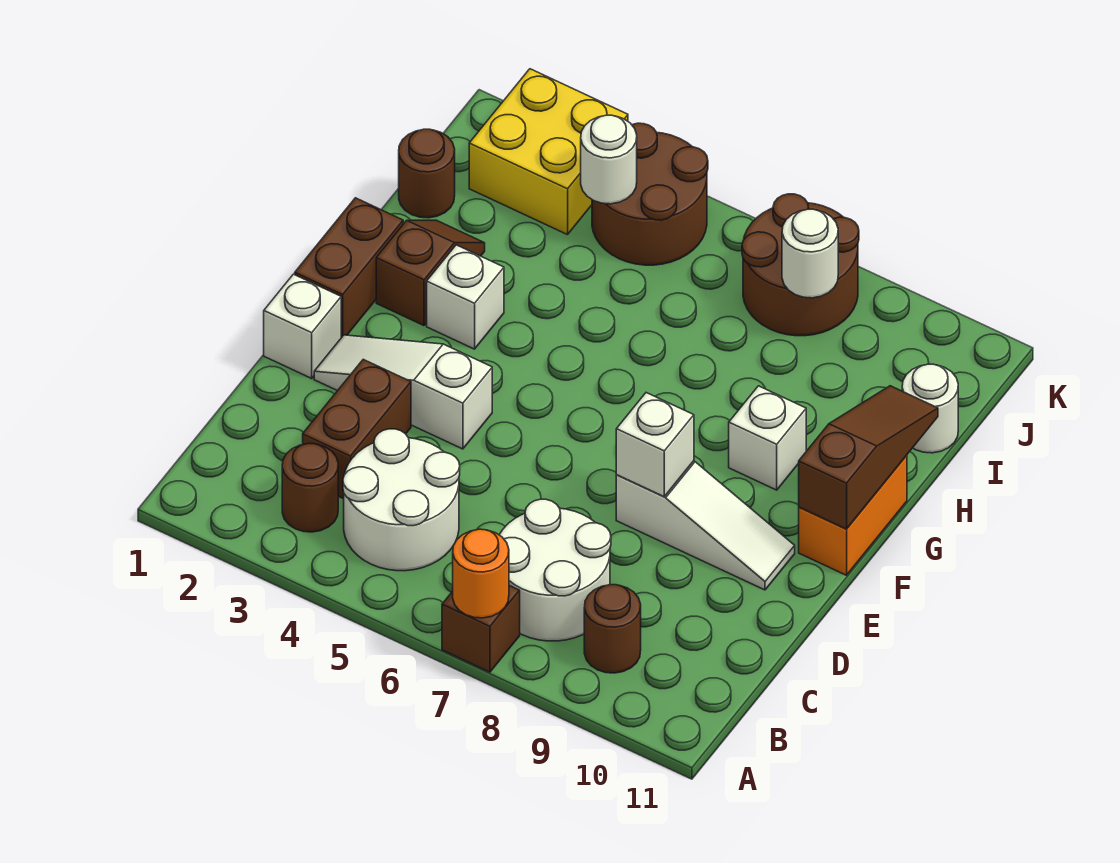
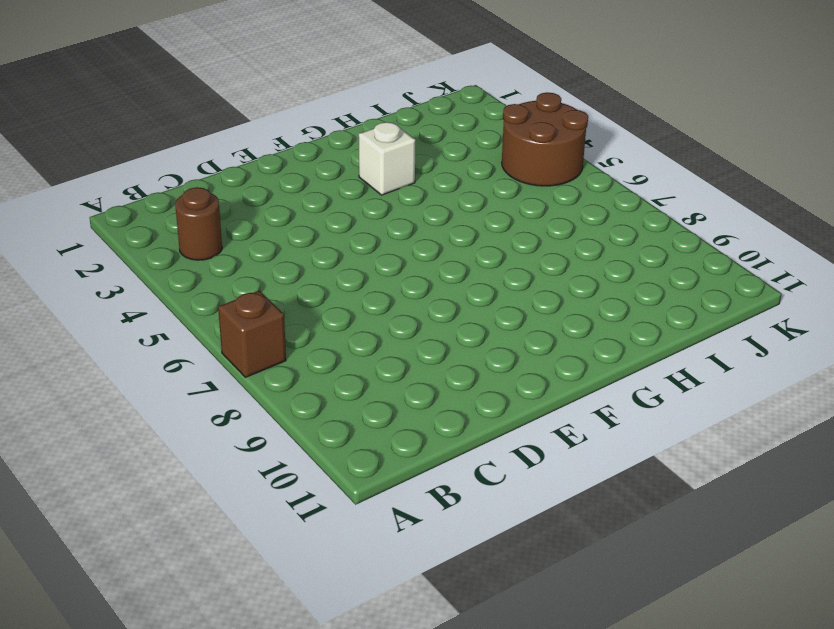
none -> white 2x2 round brick [343,429,460,571]
none -> white 2x2 round brick [499,499,611,641]
none -> brown 1x1 round brick [584,585,641,673]

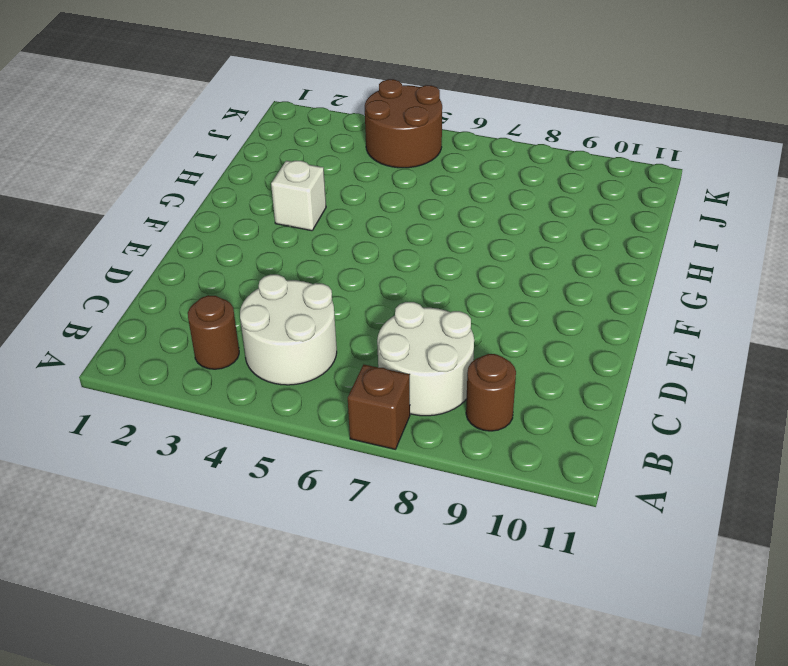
none -> brown 1x2 brick [303,359,411,499]
none -> white 1x1 brick [264,274,341,378]
none -> white 1x3 slope [314,335,492,449]

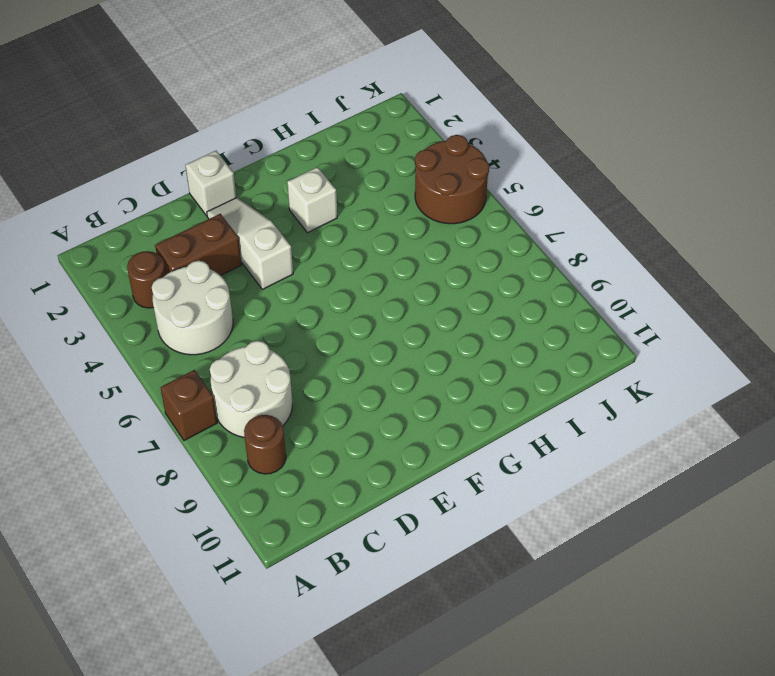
none -> white 1x3 slope [616,461,795,590]
none -> brown 1x2 brick [295,198,403,338]
none -> orange 1x2 brick [799,455,907,575]

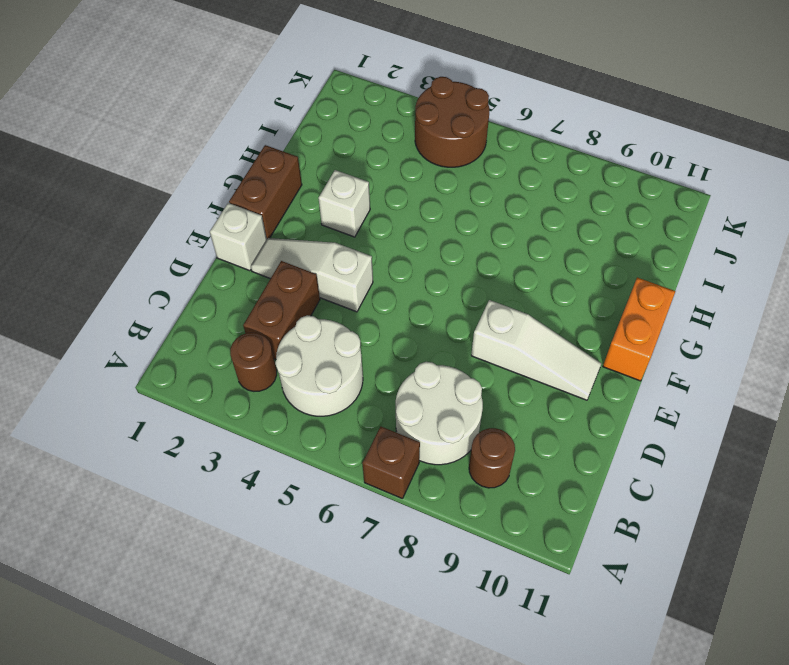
none -> brown 1x2 slope [376,220,485,326]
none -> white 1x1 brick [729,386,806,490]
none -> brown 1x1 round brick [399,129,455,218]

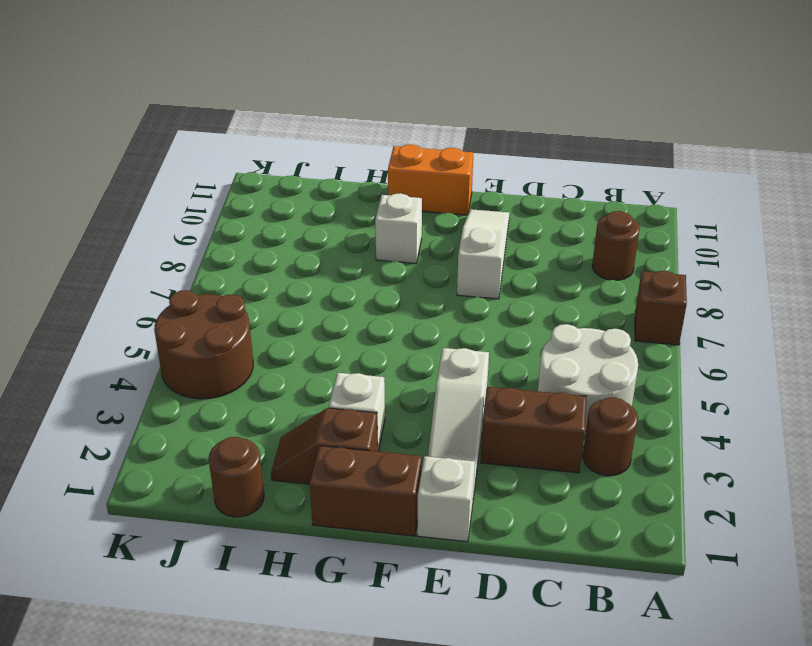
none -> white 2x2 round brick [499,499,611,641]
none -> white 1x1 round brick [902,364,958,453]
none -> yellow 2x2 brick [469,69,628,235]

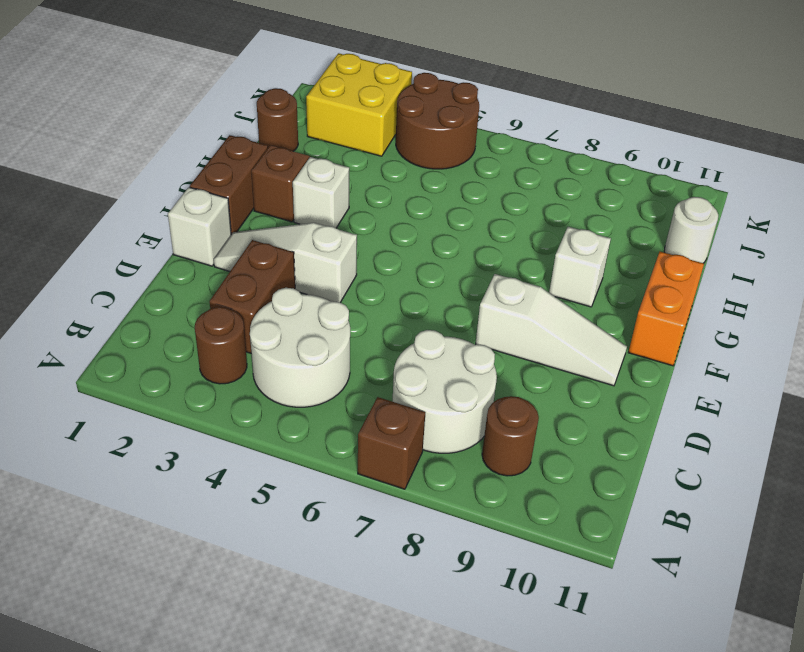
none -> brown 2x2 round brick [742,194,859,336]
none -> orange 1x1 round brick [453,529,509,618]
none -> white 1x1 brick [616,393,694,496]

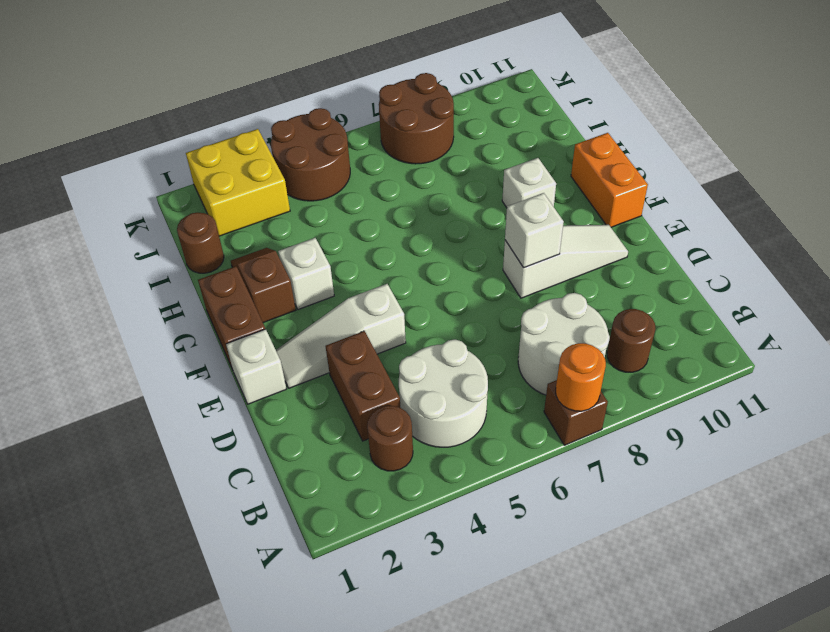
none -> white 1x1 round brick [902,364,958,453]
none -> brown 1x3 slope [799,386,938,529]
none -> white 1x1 round brick [581,115,637,204]

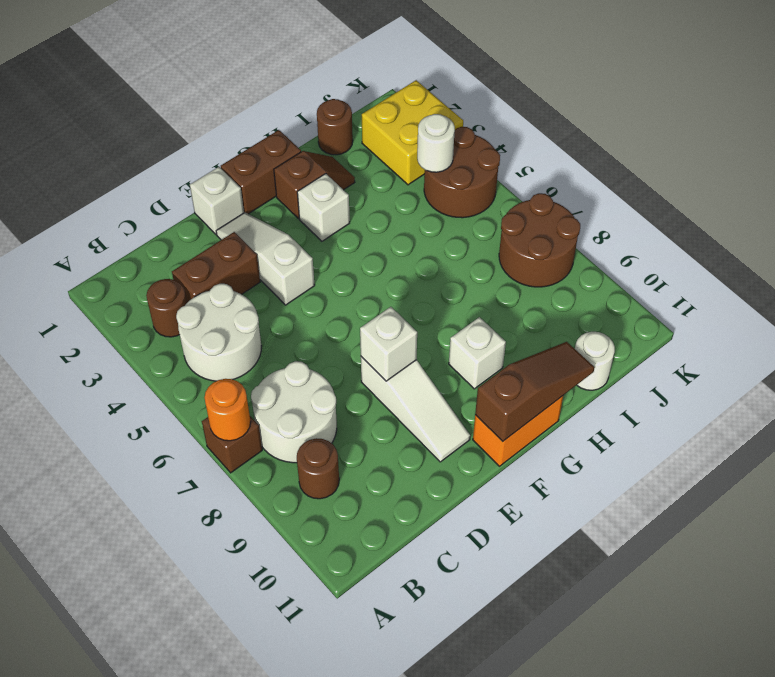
none -> white 1x1 round brick [782,209,838,298]

